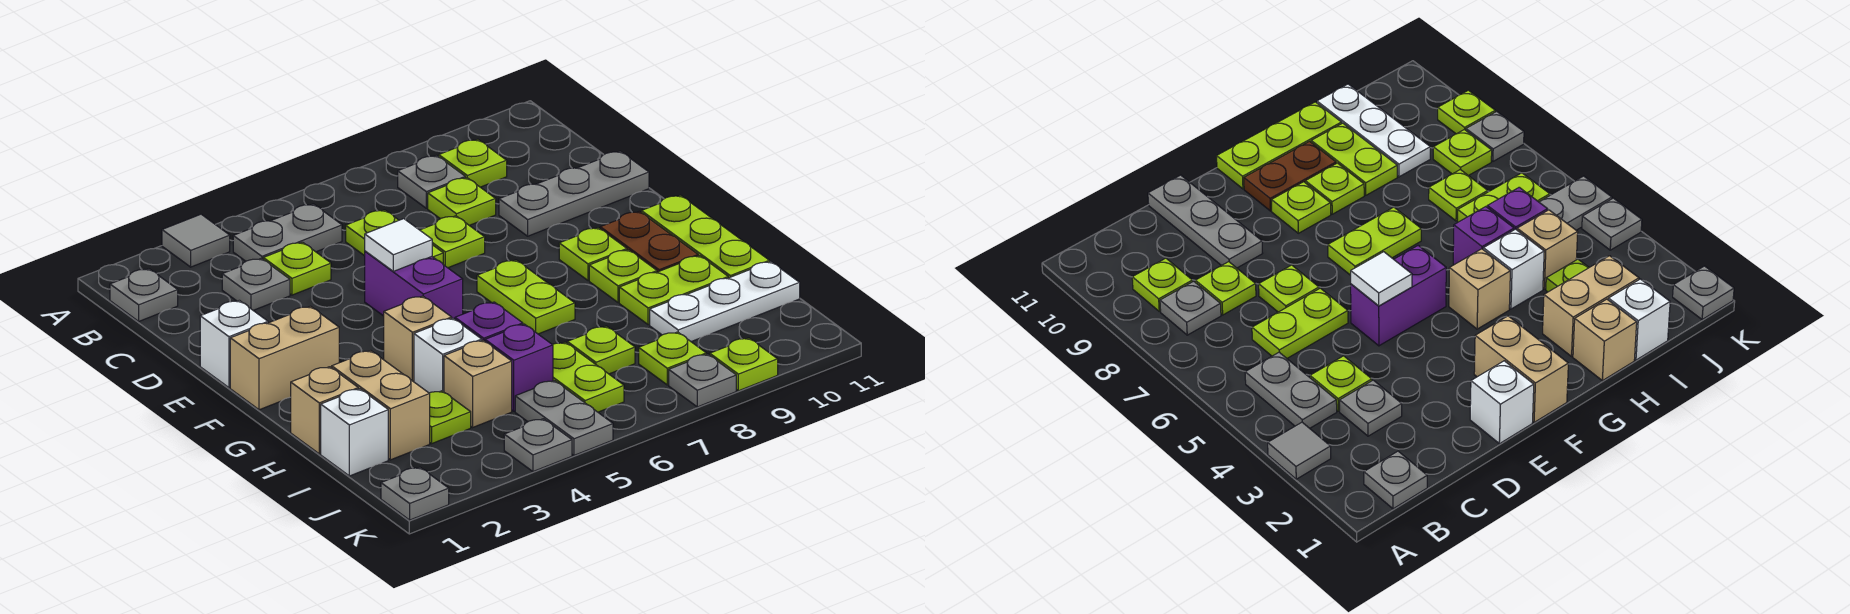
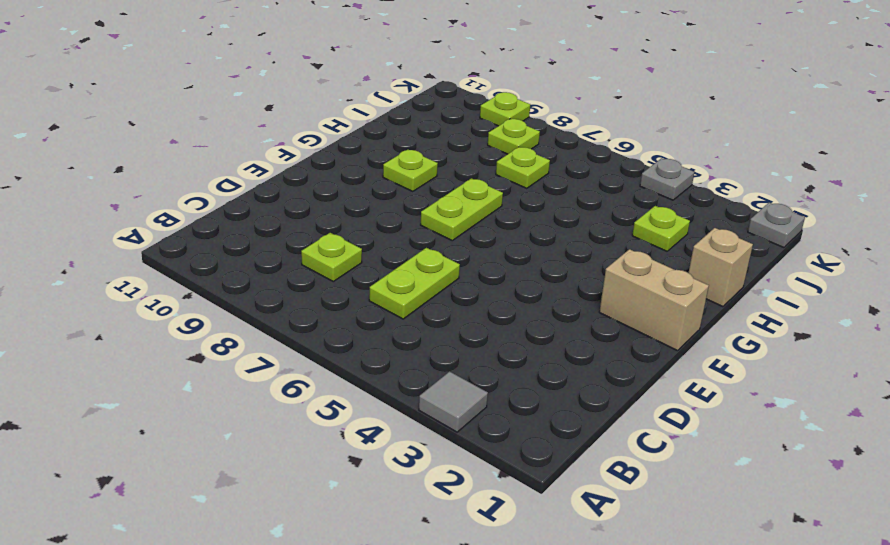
none -> grey 1x1 plate [110,269,178,321]
none -> grey 1x2 plate [233,204,342,261]
none -> grey 1x1 plate [398,156,465,208]
none -> lime 1x1 plate [439,139,507,187]

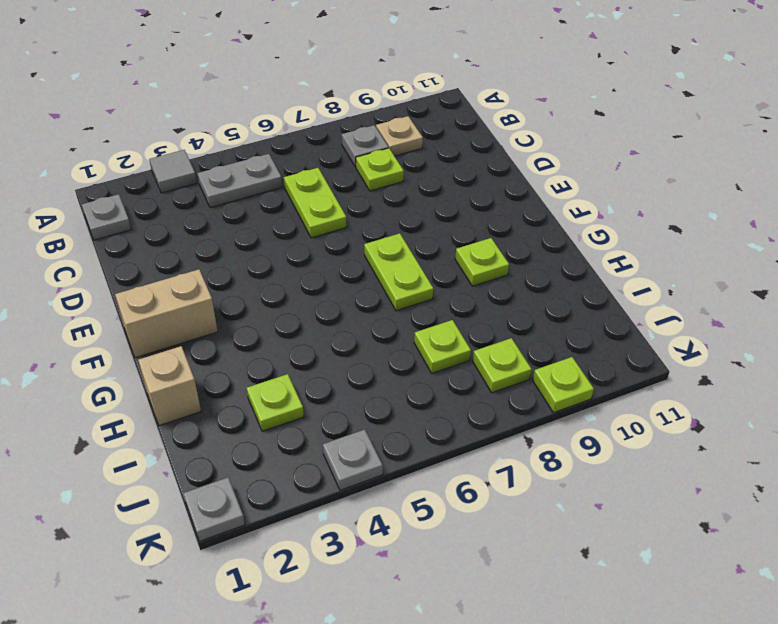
tan 1x1 plate [376,116,423,156] -> lime 1x1 plate [439,139,507,187]
none -> grey 1x1 plate [222,258,290,311]
none -> lime 1x1 plate [263,242,331,295]
none -> lime 1x1 plate [420,216,485,268]
none -> grey 1x3 plate [499,151,649,236]

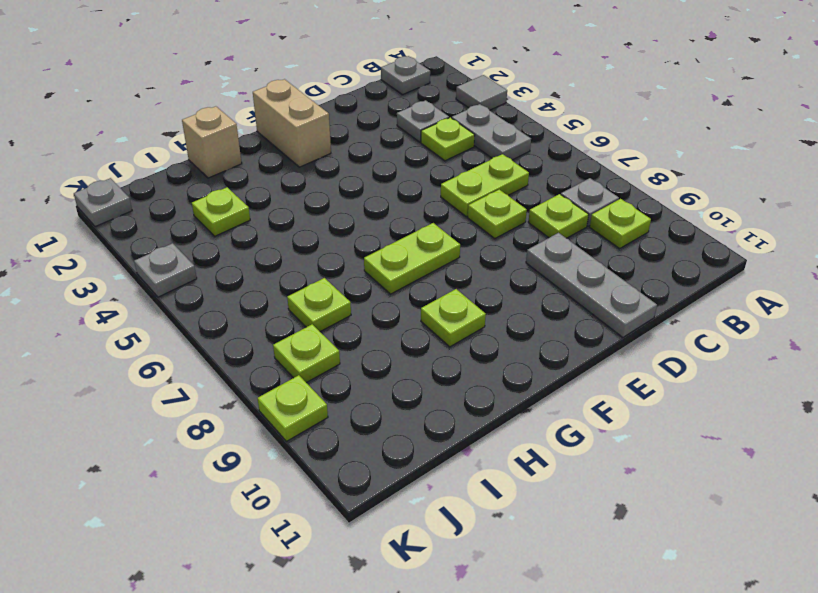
none -> white 1x1 brick [200,300,268,388]
none -> purple 1x2 brick [365,251,463,319]
none -> lime 1x1 plate [559,228,627,280]
none -> brown 1x2 plate [600,211,698,272]

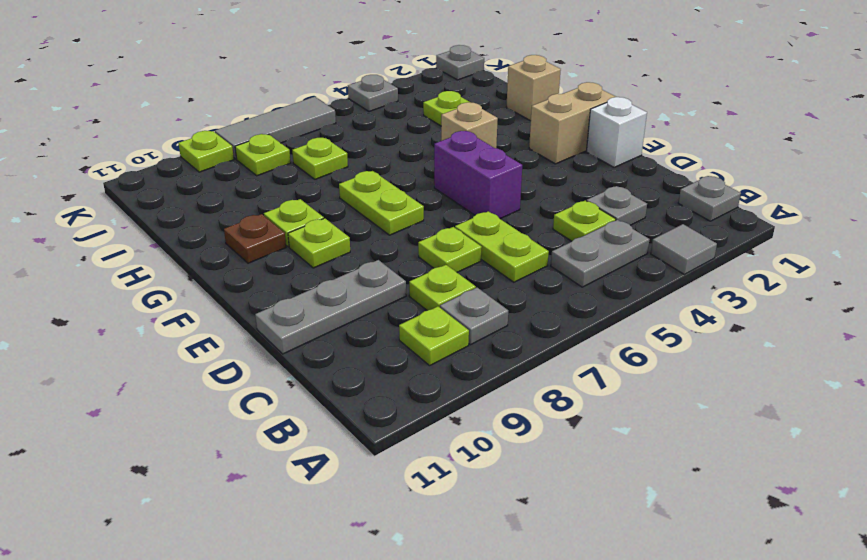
brown 1x1 plate [224,214,286,263] -> brown 1x2 plate [600,211,698,272]
grey 1x3 tile [215,97,336,159] -> grey 1x1 plate [669,354,736,407]
none -> lime 1x3 plate [641,195,769,278]
none -> tan 1x2 brick [332,351,430,460]
none -> white 1x1 brick [414,318,482,393]
none -> purple 1x1 brick [455,302,523,341]

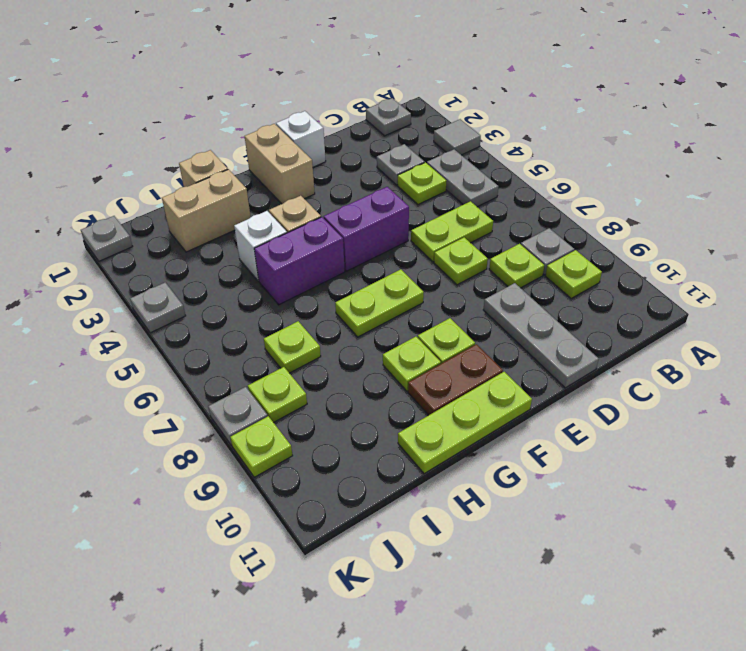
purple 1x2 brick [254,217,345,305] -> purple 1x1 brick [455,302,523,341]
none -> lime 1x2 plate [619,256,728,325]
none -> white 1x1 brick [321,389,388,476]
none -> lime 1x1 plate [429,391,471,444]
none -> tan 1x1 brick [444,340,512,427]

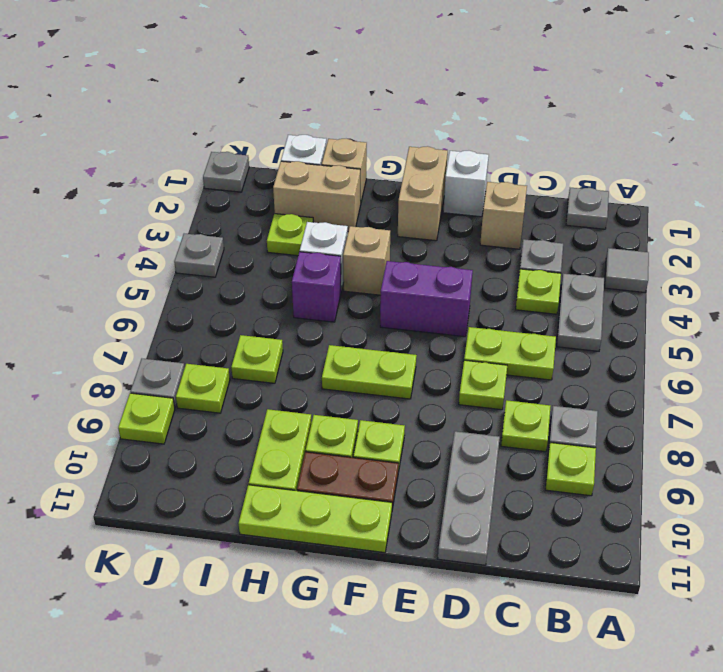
tan 1x1 brick [480,182,527,249] -> tan 1x1 brick moved to [444,340,512,427]
none -> purple 1x1 brick [485,324,553,411]
none -> lime 1x2 plate [552,342,624,412]
none -> white 1x3 plate [650,262,800,342]
none -> grey 1x2 plate [515,381,613,455]

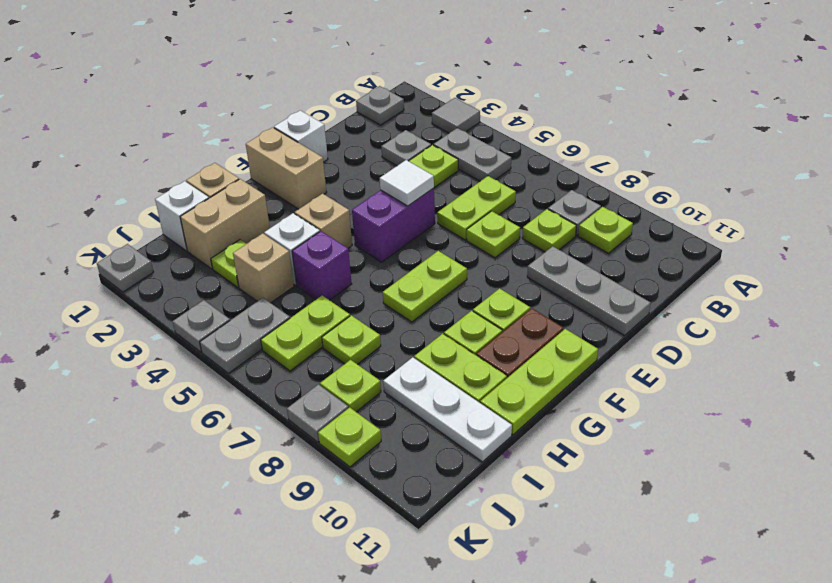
none -> purple 1x1 brick [485,324,553,411]

